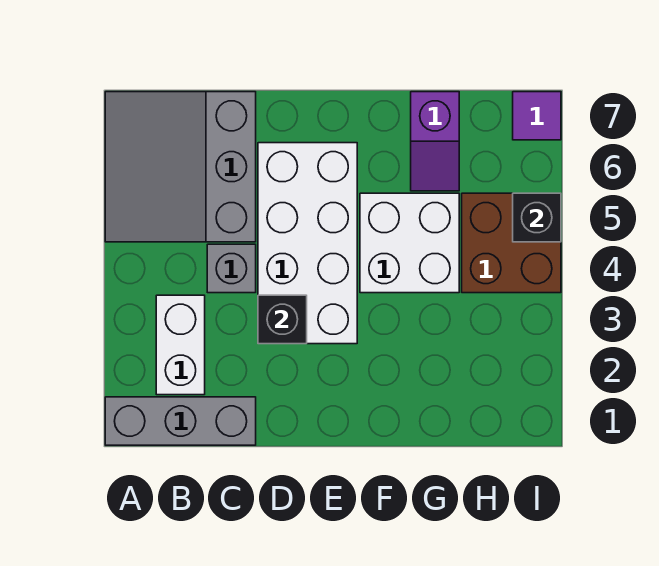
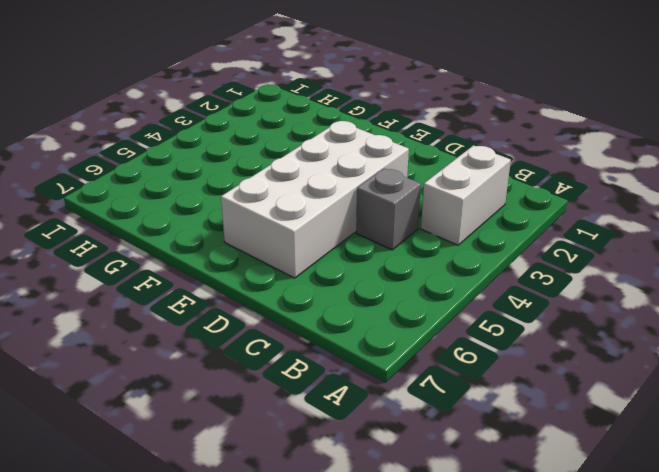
none -> grey 1x3 brick [105,397,256,445]
none -> grey 3x3 slope [105,92,256,242]

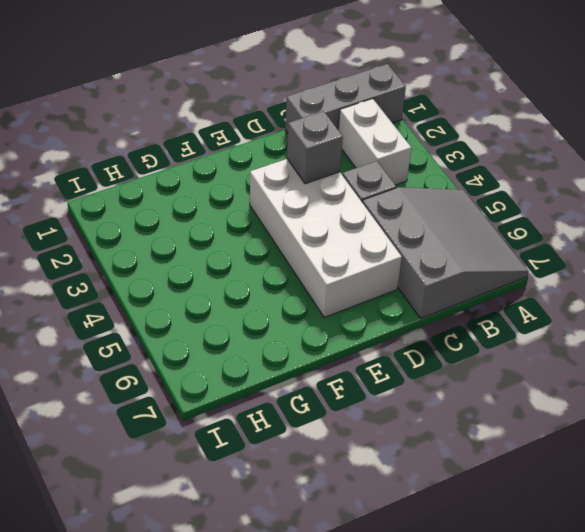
grey 1x1 brick [287,111,343,184] -> black 1x1 brick [258,295,307,344]
none -> white 2x2 brick [360,193,459,293]
none -> purple 1x2 slope [411,92,459,191]

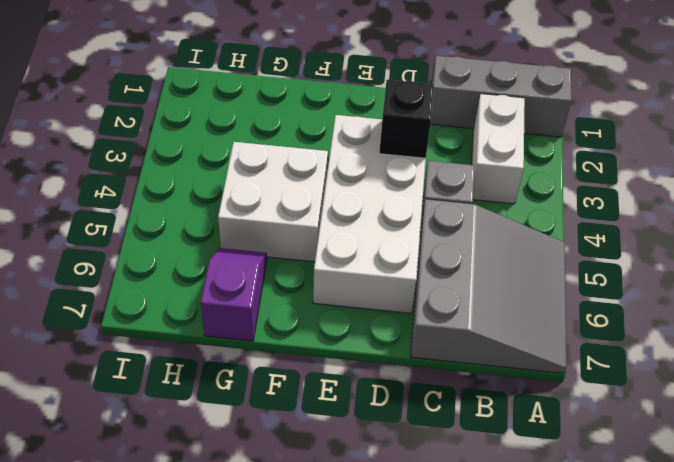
none -> brown 2x2 brick [462,193,561,293]
none -> purple 1x1 tile [513,92,561,140]

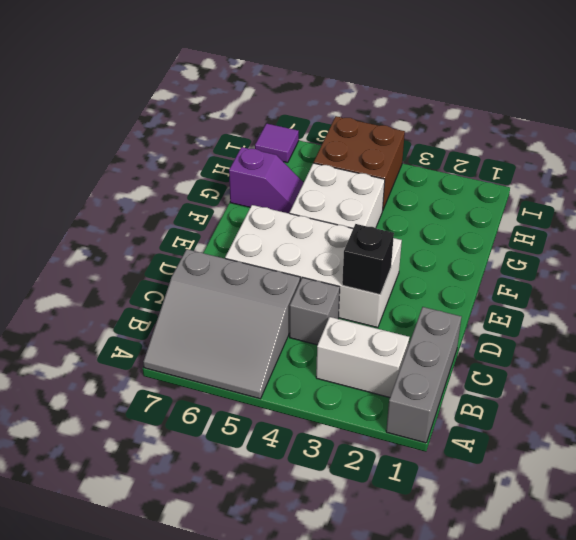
none -> black 1x1 brick [513,193,561,242]

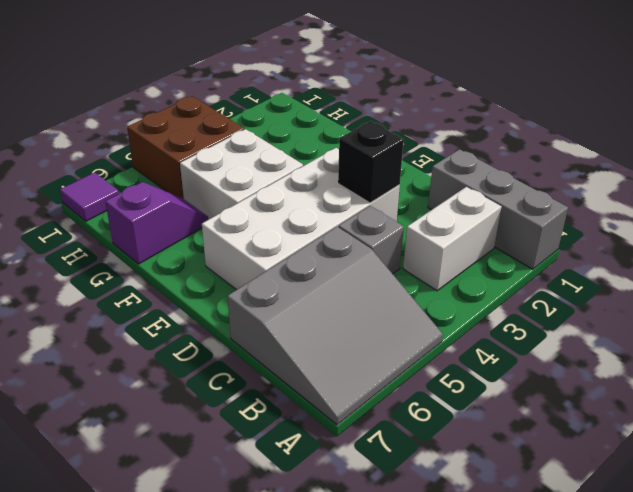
none -> black 1x1 brick [513,193,561,242]

